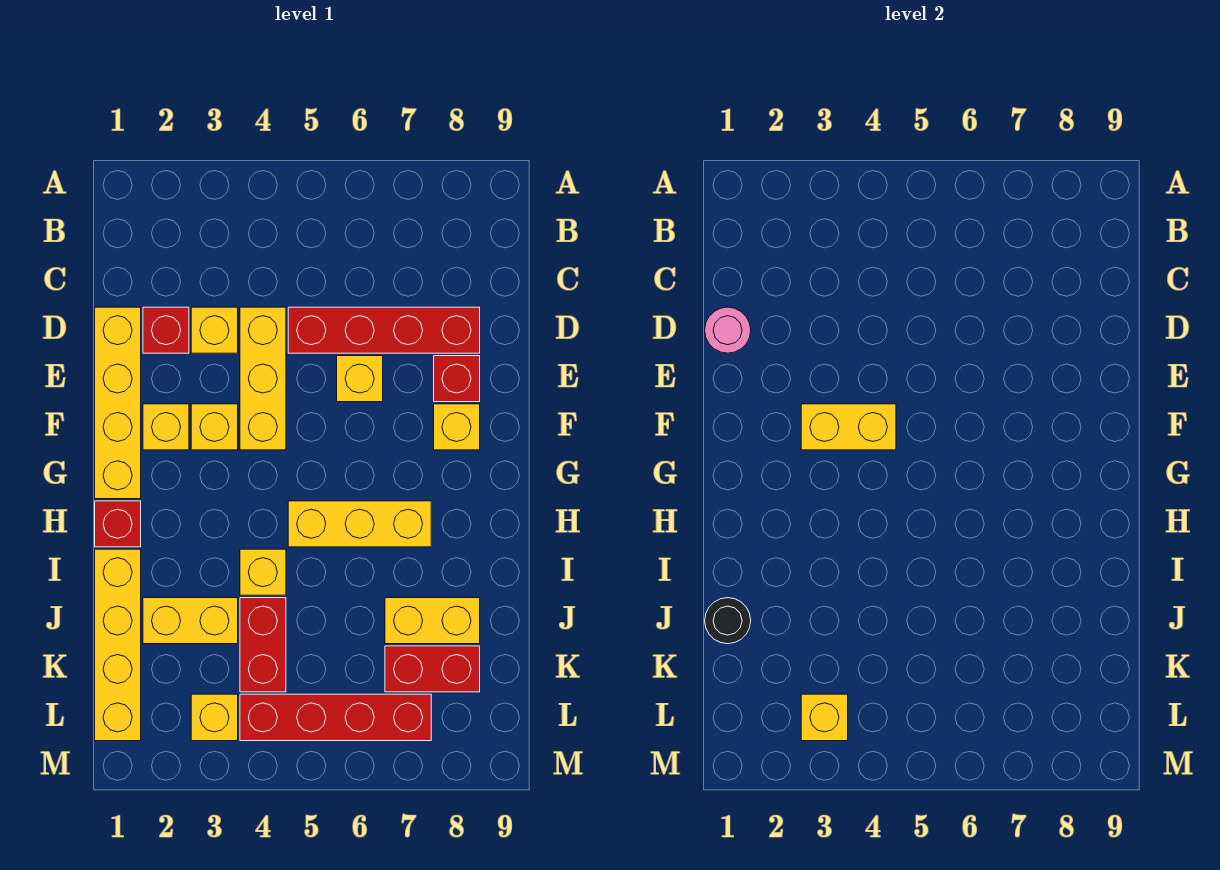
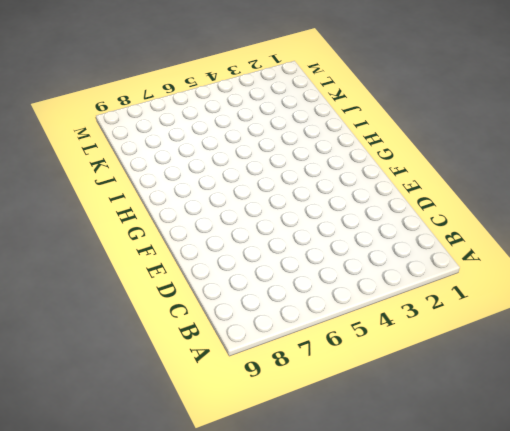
none -> yellow 1x4 brick [95,307,141,499]
none -> red 1x1 brick [143,307,189,353]
none -> yellow 1x1 brick [191,307,238,353]

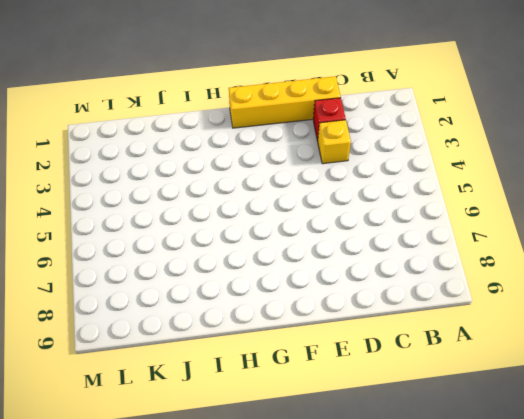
none -> yellow 1x3 brick [240,307,286,450]
none -> red 1x4 brick [288,307,480,353]
none -> yellow 1x1 brick [337,356,383,402]

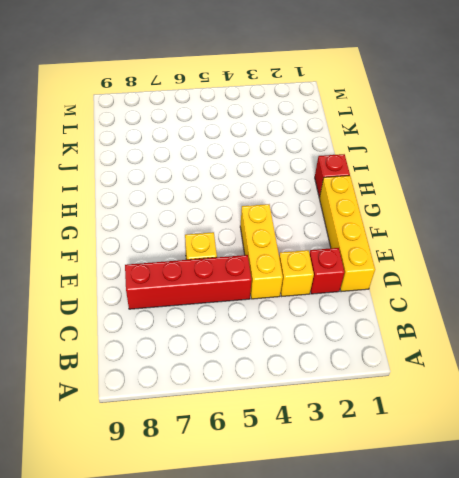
none -> red 1x1 brick [434,356,480,402]
none -> yellow 1x1 brick [143,404,189,450]
none -> yellow 1x1 brick [191,404,238,450]

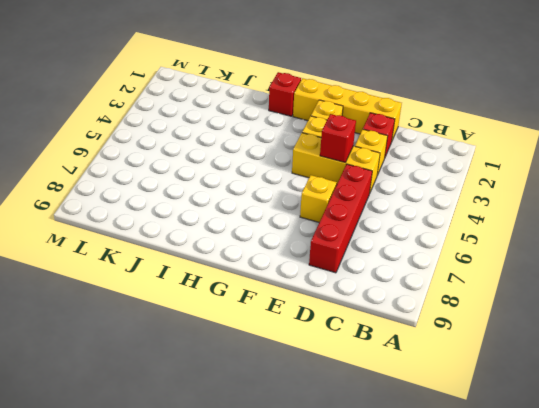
red 1x1 brick [320,114,356,162] -> red 1x1 brick moved to [434,356,480,402]
none -> yellow 1x1 brick [434,404,480,450]
none -> yellow 1x3 brick [288,501,431,547]
none -> yellow 1x4 brick [95,549,141,741]

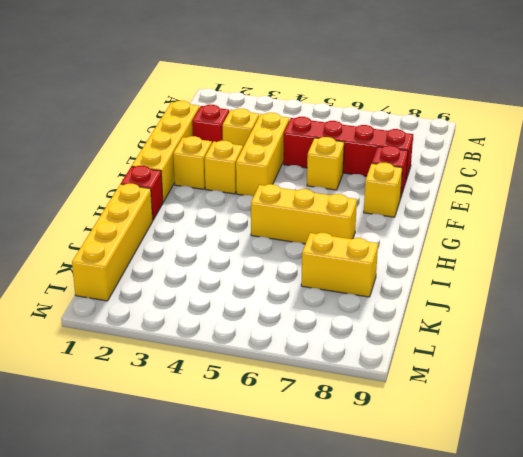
none -> yellow 1x1 brick [240,549,286,595]
none -> yellow 1x2 brick [143,598,238,644]
none -> red 1x2 brick [240,598,286,692]

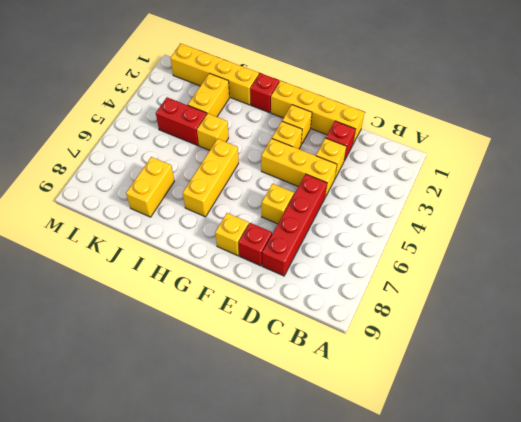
none -> red 1x2 brick [385,646,480,692]
none -> yellow 1x1 brick [191,694,238,741]
none -> red 1x4 brick [240,694,431,741]

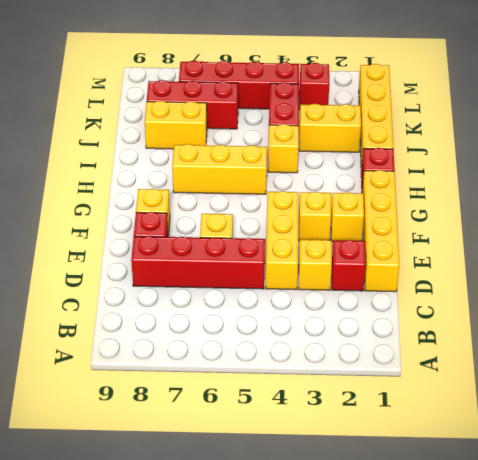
red 1x3 brick [147,80,238,129] -> red 1x2 brick [385,646,480,692]
red 1x1 brick [299,63,329,109] -> yellow 1x1 brick [191,694,238,741]
none -> pink 1x1 round brick [705,307,751,353]
none -> yellow 1x2 brick [801,404,896,450]
none -> black 1x1 round brick [705,598,751,644]

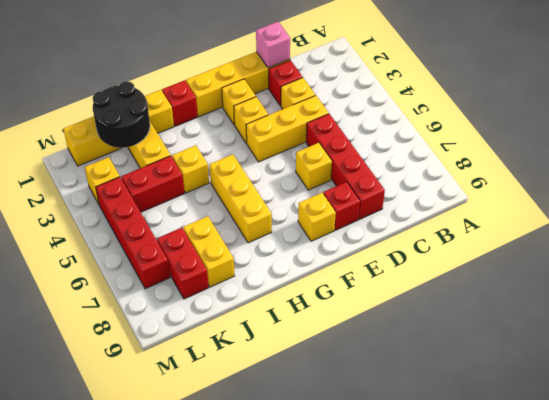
pink 1x1 brick [256,22,290,68] -> pink 1x1 round brick [705,307,751,353]
black 2x2 round brick [93,81,150,148] -> black 1x1 round brick [705,598,751,644]
none -> yellow 1x2 brick [801,404,896,450]
none -> yellow 1x1 brick [801,694,848,741]

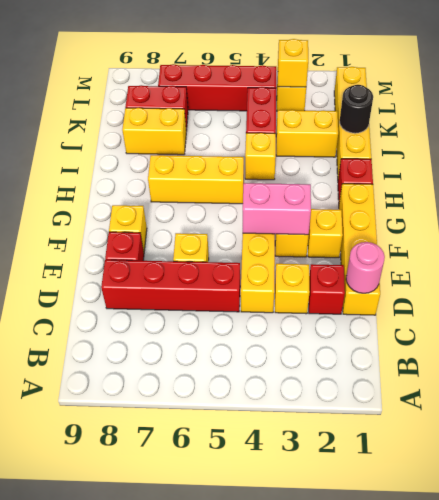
pink 1x2 brick [243,183,311,235] -> yellow 1x2 brick [801,404,896,450]

